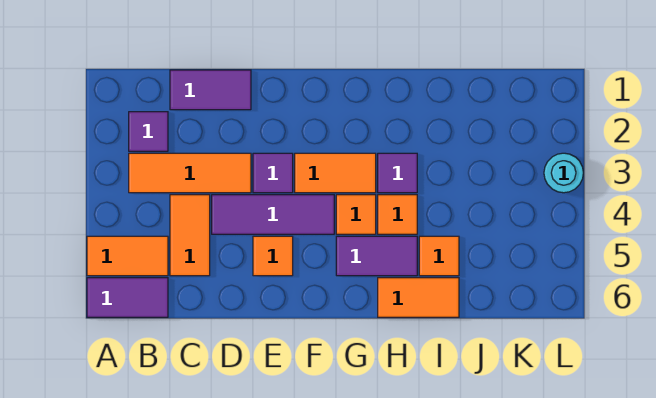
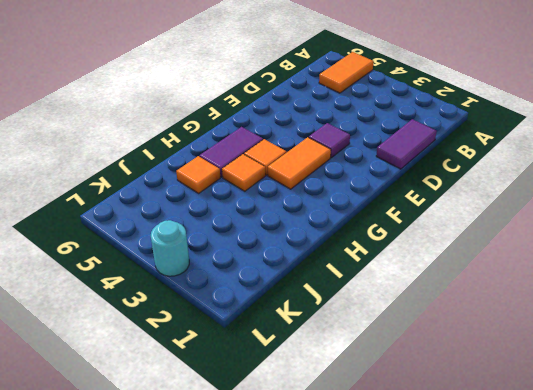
none -> purple 1x2 tile [87,278,168,317]
none -> purple 1x1 tile [129,112,168,151]
none -> orange 1x3 tile [129,153,251,193]

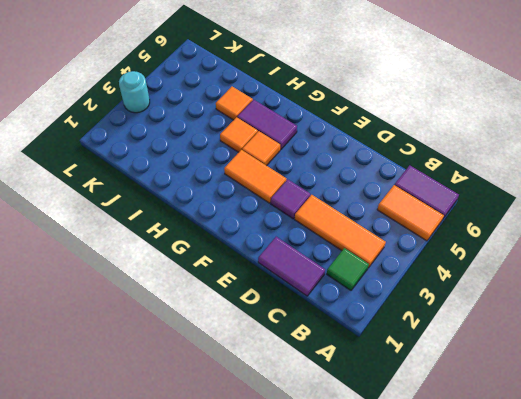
green 1x1 tile [327,248,369,290] -> purple 1x1 tile [129,112,168,151]
none -> orange 1x2 tile [170,195,210,276]
none -> purple 1x3 tile [212,195,334,234]
none -> orange 1x1 tile [253,236,293,276]

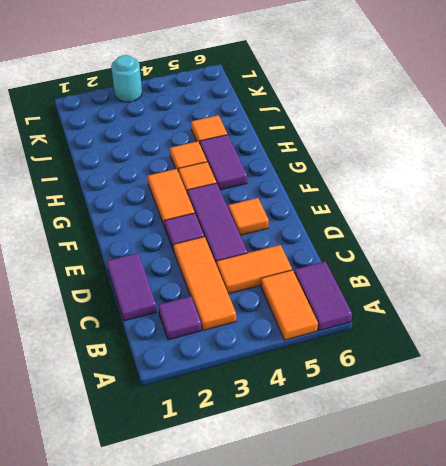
none -> purple 1x1 tile [378,153,417,193]
none -> orange 1x2 tile [378,278,459,317]

